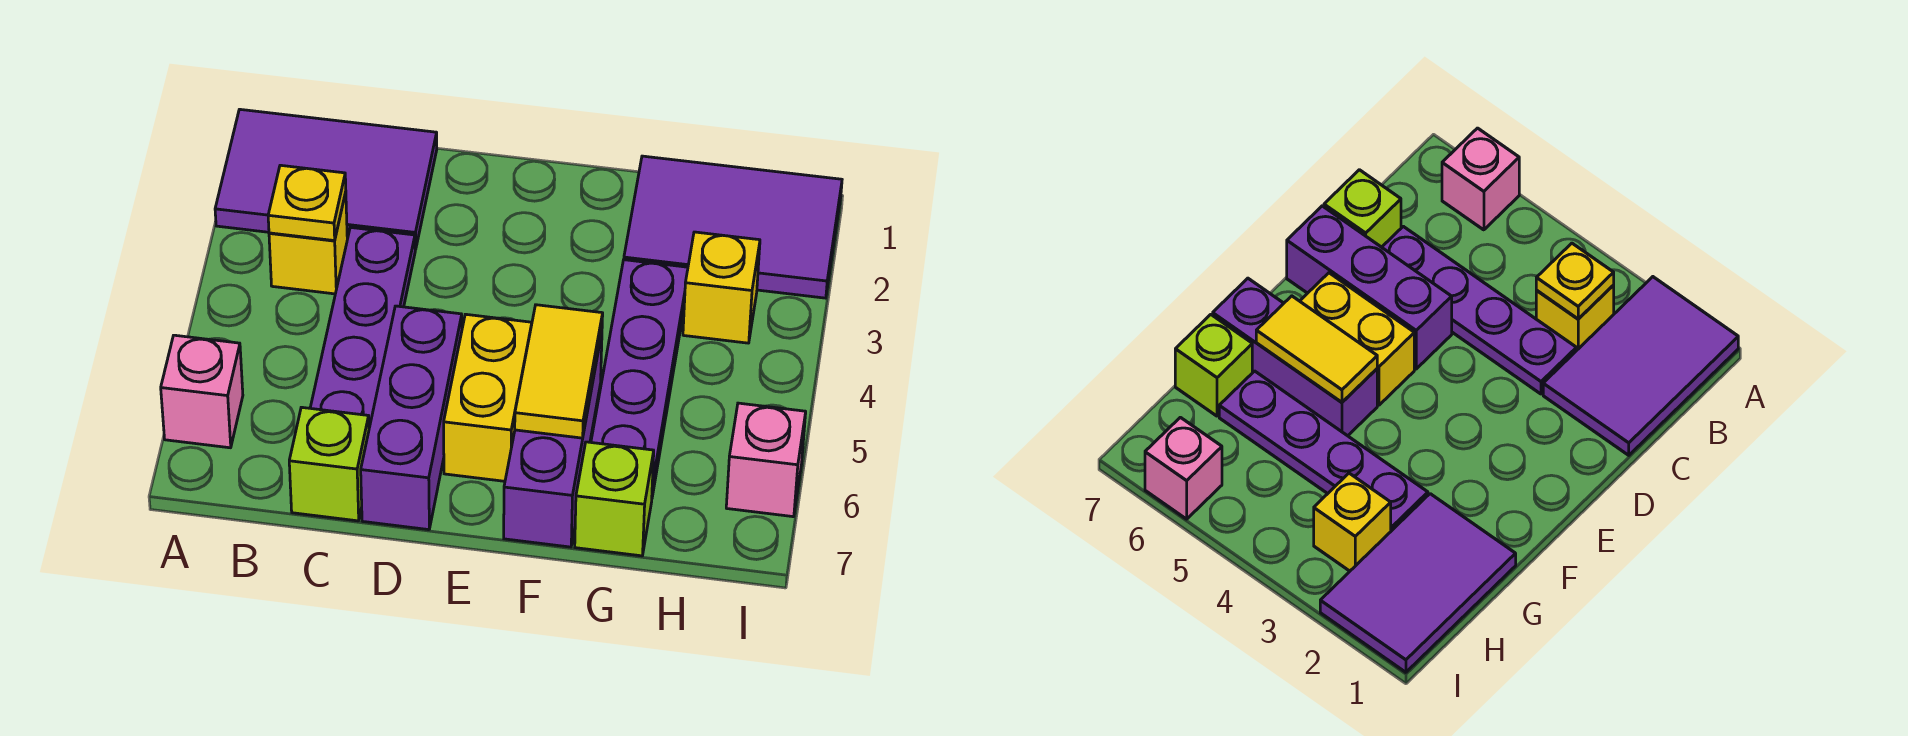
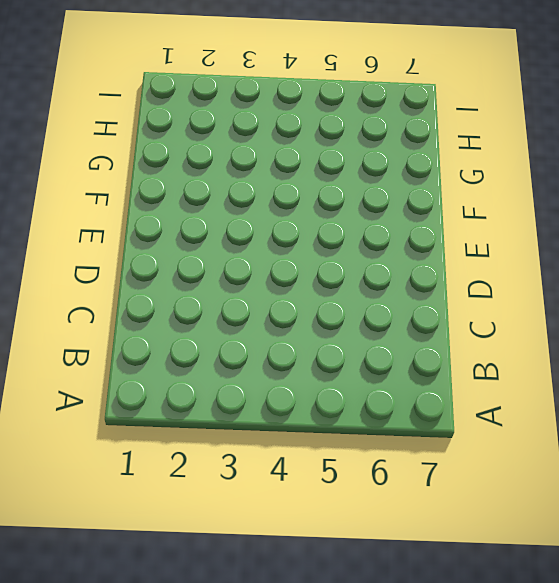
none -> purple 2x3 tile [215,109,437,249]
none -> pink 1x1 brick [161,335,243,448]
none -> yellow 1x1 brick [269,192,347,294]

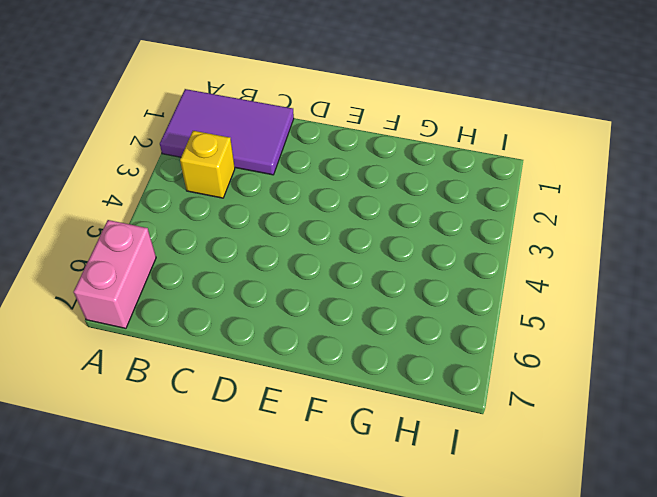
pink 1x2 brick [74,220,156,328] -> pink 1x1 brick [161,335,243,448]
none -> purple 1x4 plate [310,227,415,428]
none -> lime 1x1 brick [289,407,369,521]
none -> purple 1x3 brick [361,306,462,530]

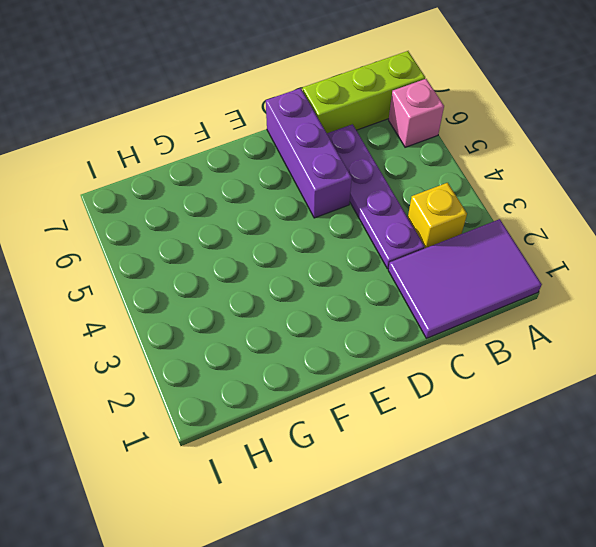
lime 1x3 brick [303,51,425,133] -> lime 1x1 brick [289,407,369,521]
none -> yellow 1x2 brick [444,314,532,481]
none -> purple 1x3 brick [504,334,602,547]
none -> purple 2x3 tile [624,156,842,298]

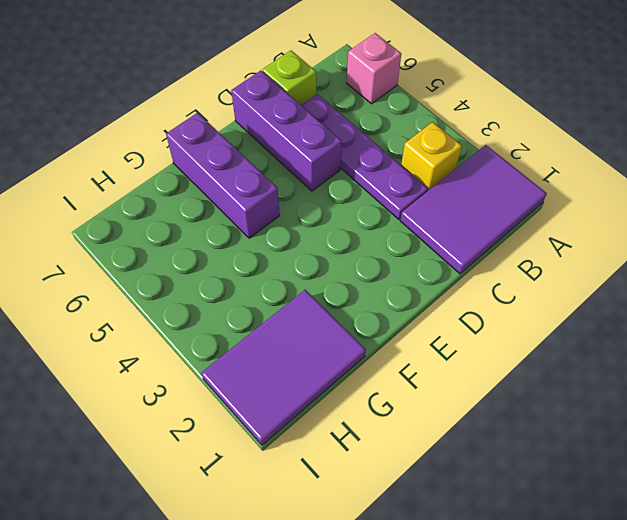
none -> yellow 1x2 brick [444,314,532,481]
none -> purple 1x4 plate [591,260,688,497]
none -> lime 1x1 brick [575,442,654,556]

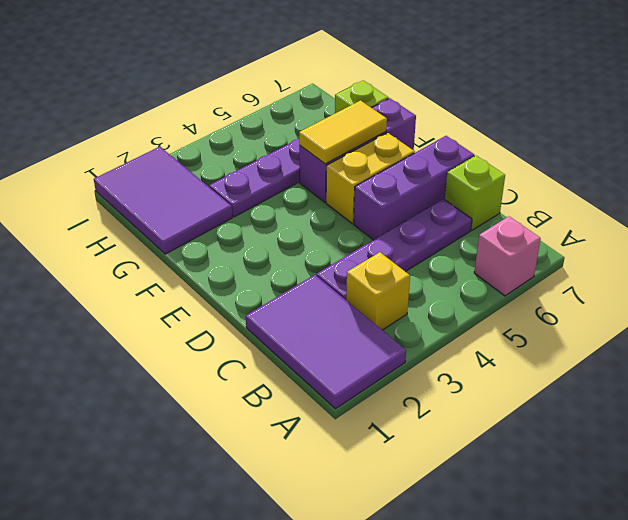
none -> yellow 1x1 brick [683,232,760,343]
none -> pink 1x1 brick [726,403,806,517]
none -> yellow 1x1 plate [268,165,346,241]

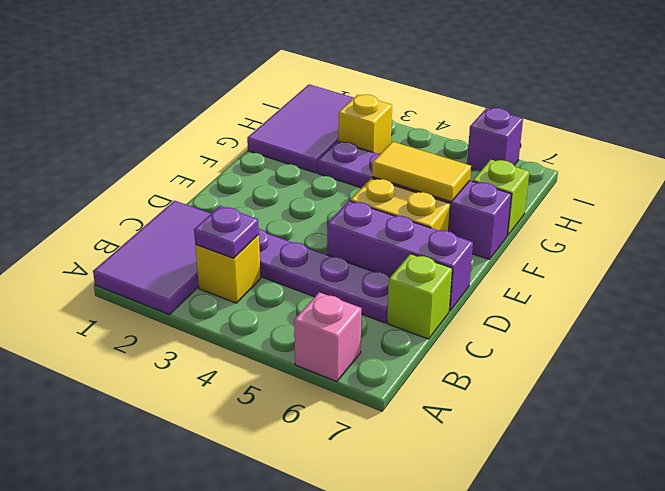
purple 1x1 plate [194,206,259,258] -> yellow 1x1 plate [268,165,346,241]
purple 1x1 brick [467,108,523,171] -> pink 1x1 brick [726,403,806,517]

